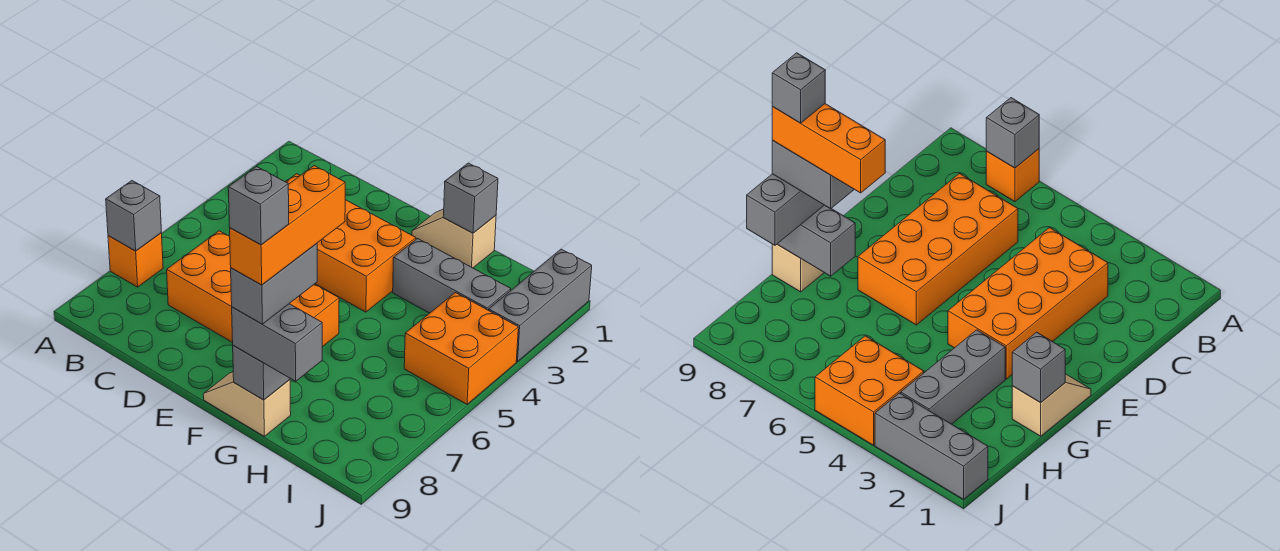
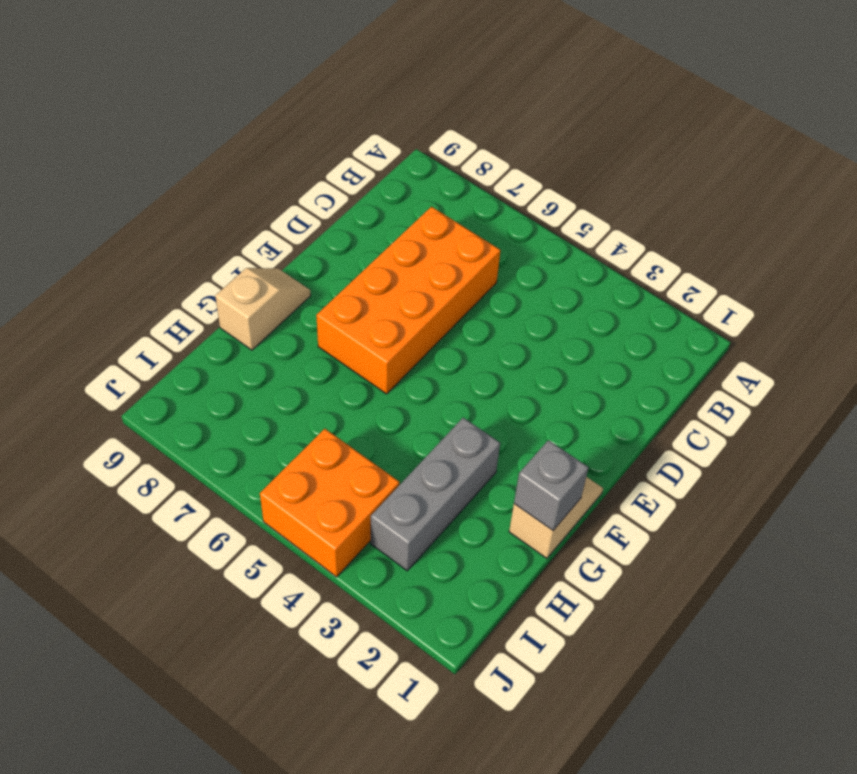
none -> orange 1x1 brick [108,233,163,287]
none -> orange 2x4 brick [286,174,416,312]
none -> grey 1x3 brick [489,249,592,362]

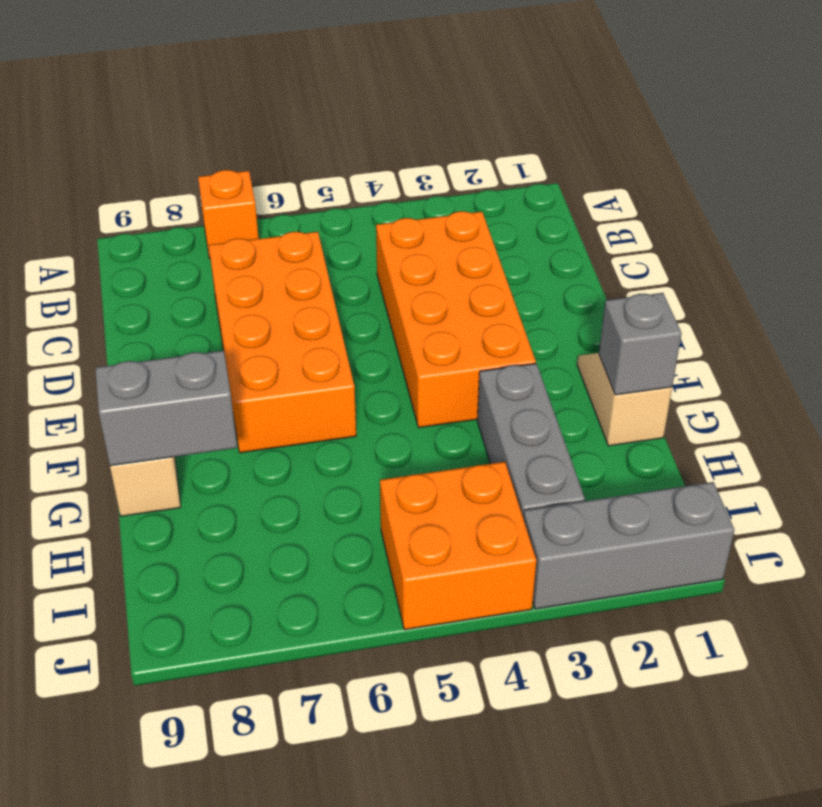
none -> grey 1x1 brick [106,181,161,251]
none -> grey 1x2 brick [232,304,322,381]
none -> grey 1x2 brick [231,243,317,324]

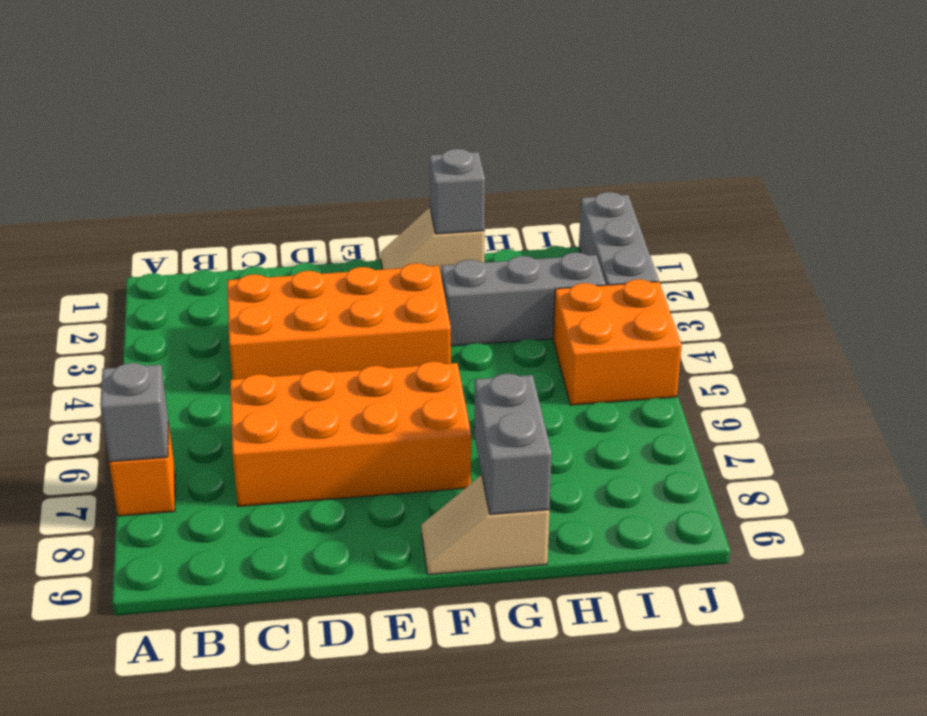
none -> grey 1x2 brick [232,304,322,381]
none -> grey 1x2 brick [231,243,317,324]
none -> orange 1x3 brick [229,166,345,285]

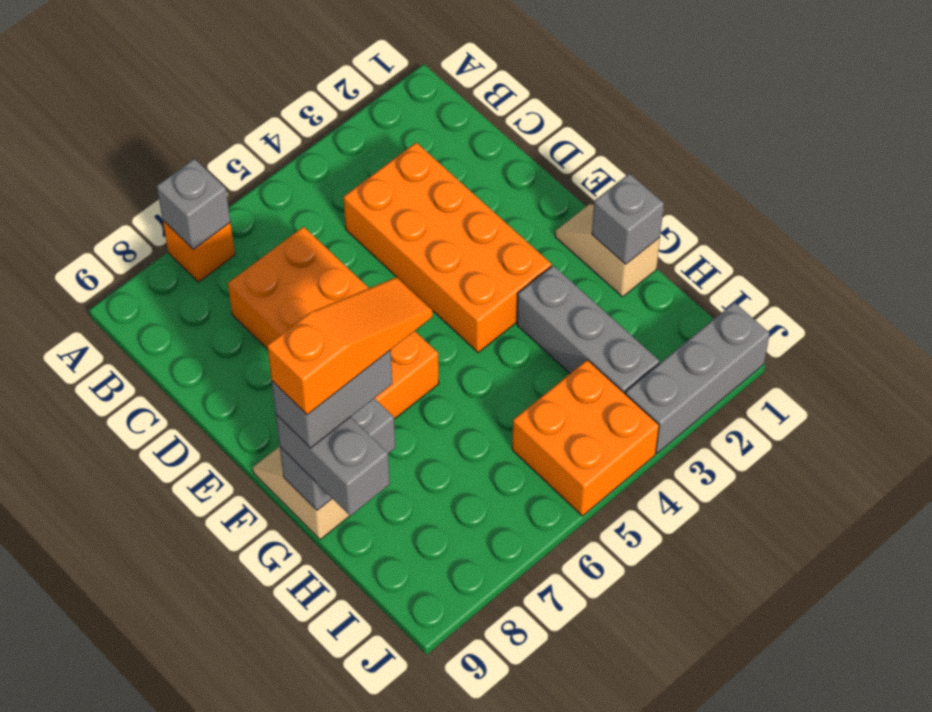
orange 1x3 slope [267,277,433,415] -> orange 1x3 brick [229,166,345,285]
none -> grey 1x1 brick [228,166,289,245]

